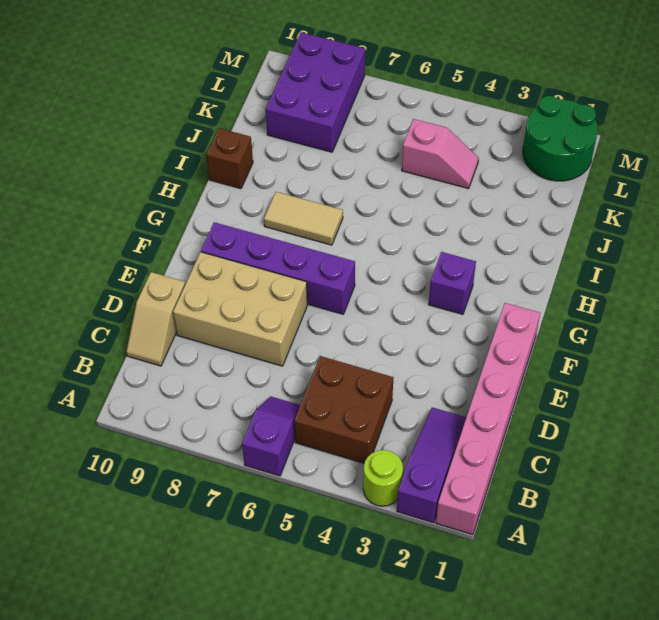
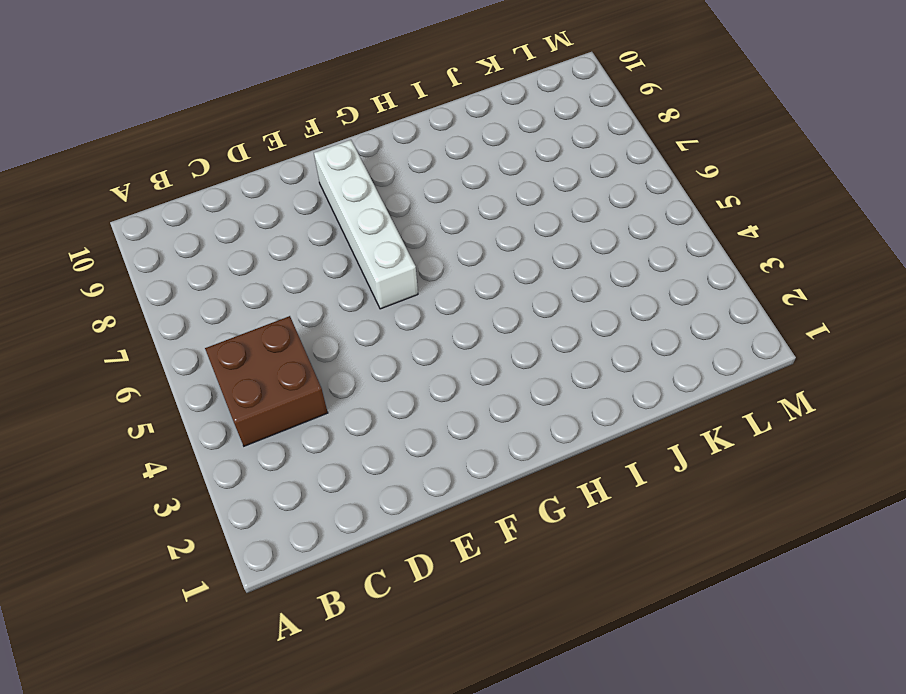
white 1x4 brick [314,140,418,309] -> purple 1x4 brick [201,222,355,314]
none -> pink 1x6 brick [436,303,540,535]
none -> purple 1x3 slope [397,407,466,523]
none -> lime 1x1 round brick [363,450,403,506]

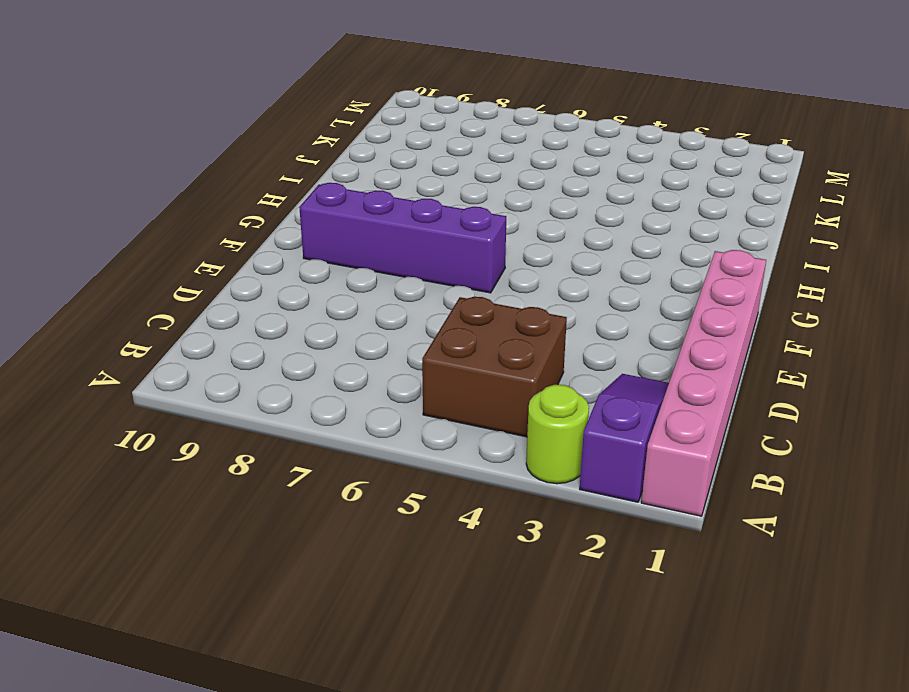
none -> purple 1x2 slope [242,396,300,476]
none -> tan 1x2 slope [126,272,185,366]
none -> tan 2x3 brick [173,252,307,366]

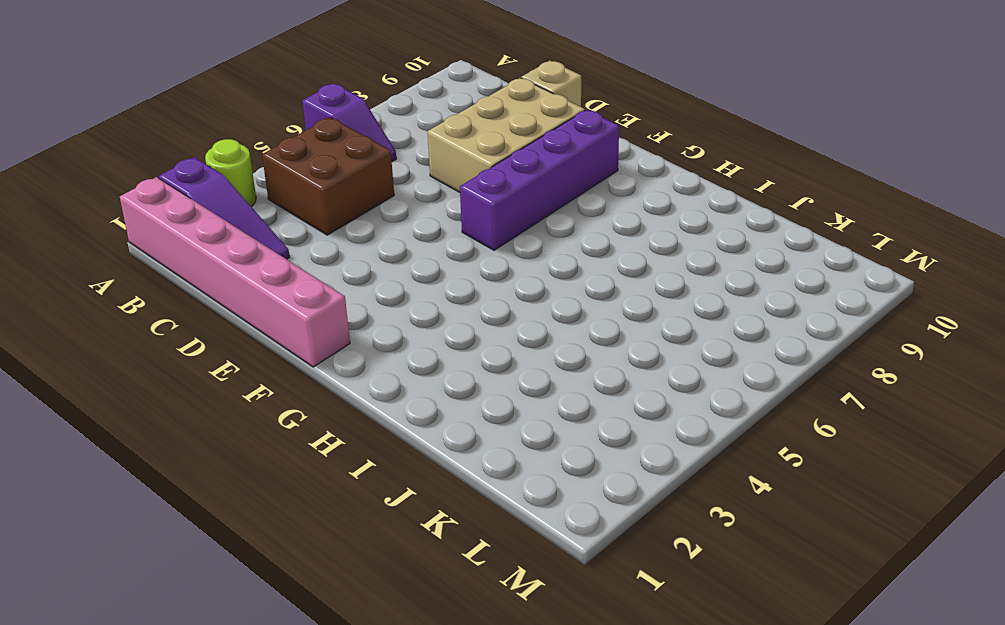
none -> purple 1x1 brick [429,252,476,314]
none -> tan 1x2 tile [264,192,343,245]
none -> brown 1x1 brick [206,128,253,189]

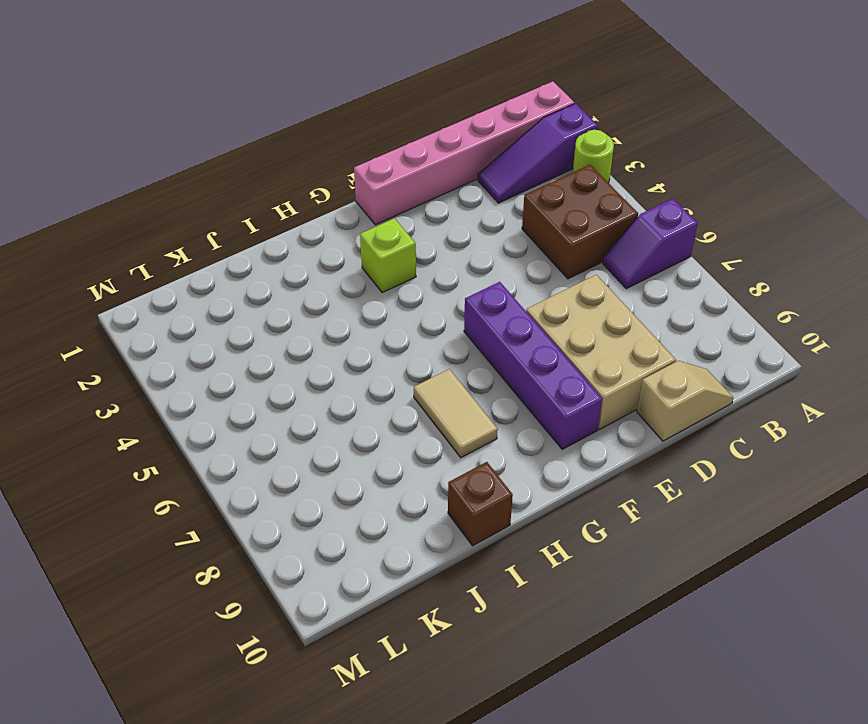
lime 1x1 brick [360,218,416,293] -> purple 1x1 brick [429,252,476,314]
none -> pink 1x2 slope [402,119,479,189]
none -> purple 2x3 brick [266,32,365,152]
none -> green 2x2 round brick [523,96,598,181]

